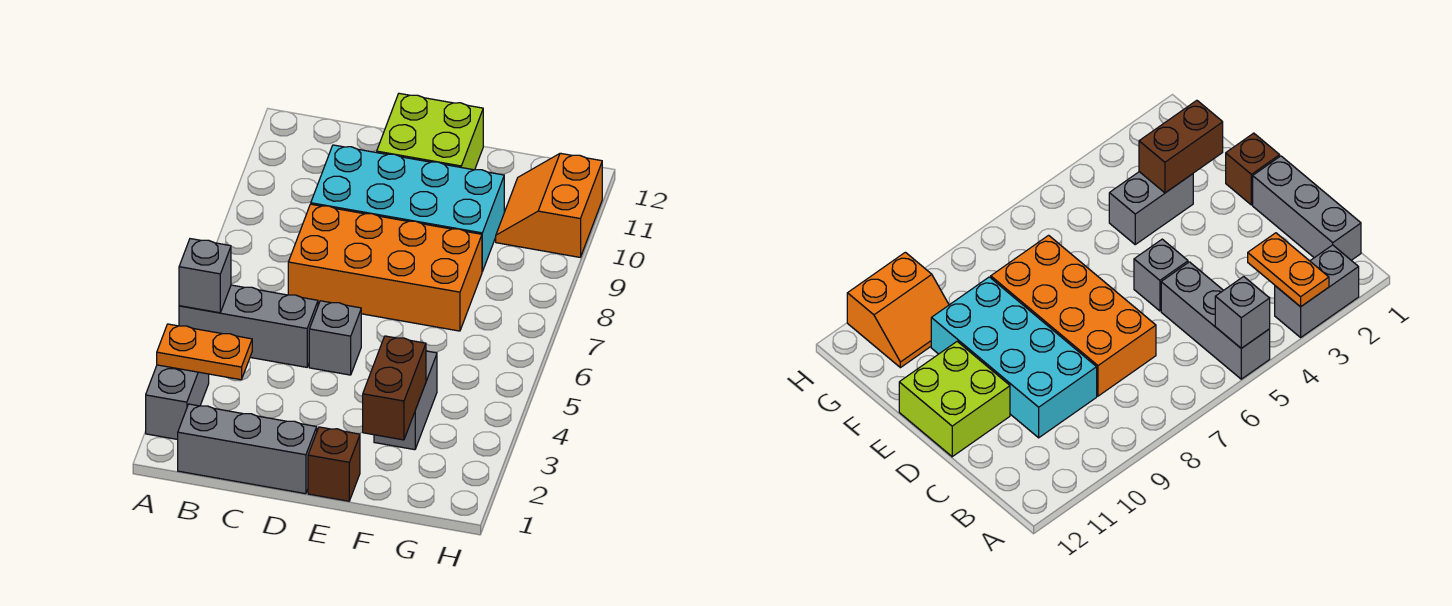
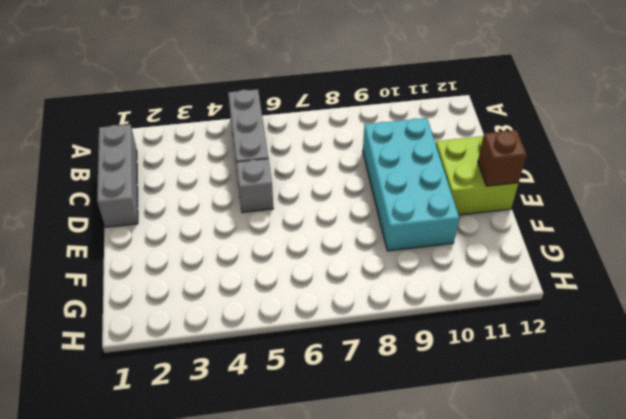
brown 1x1 brick [478,130,527,186] -> brown 1x1 brick moved to [308,427,360,501]
none -> grey 1x2 brick [146,365,209,440]
none -> orange 2x4 brick [288,204,482,331]
none -> grey 1x2 brick [374,351,437,450]

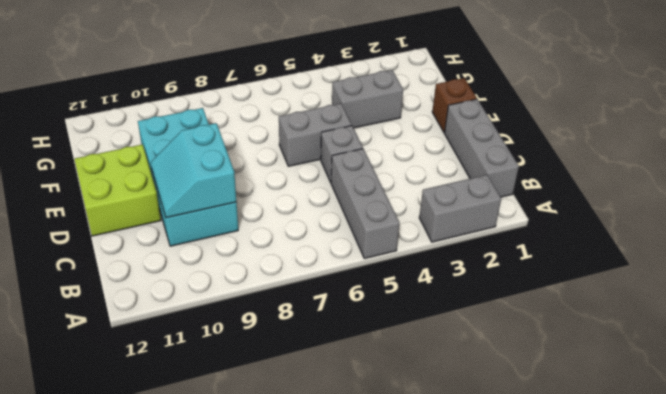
cyan 2x2 slope [151,123,236,218] -> none
grey 1x2 brick [279,104,352,166] -> none
none -> orange 2x4 brick [288,204,482,331]
none -> orange 2x2 slope [496,153,602,257]
none -> orange 1x2 plate [157,324,252,380]

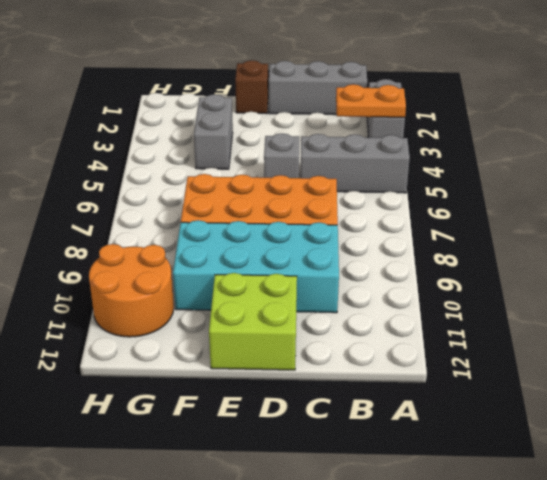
orange 2x2 round brick [89,244,174,337] -> orange 2x2 slope [496,153,602,257]
none -> grey 1x1 brick [179,239,231,313]
none -> brown 1x2 brick [363,336,426,440]

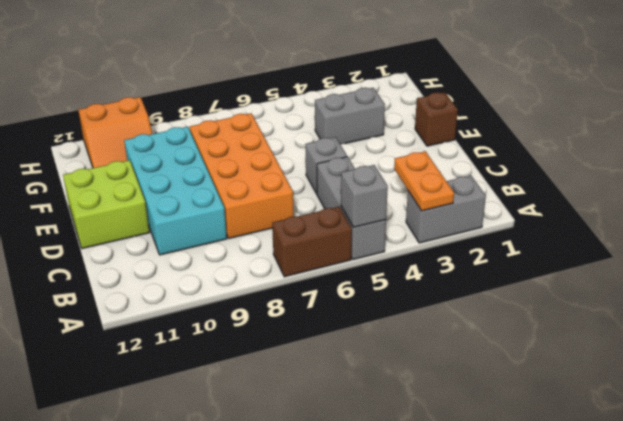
brown 1x2 brick [272,207,352,277] -> brown 1x2 brick moved to [363,336,426,440]
none -> grey 1x3 brick [178,404,317,494]

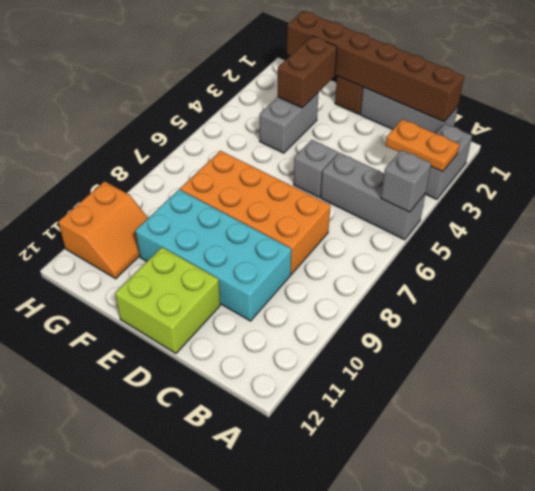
brown 1x6 brick [287,11,464,122] -> none

